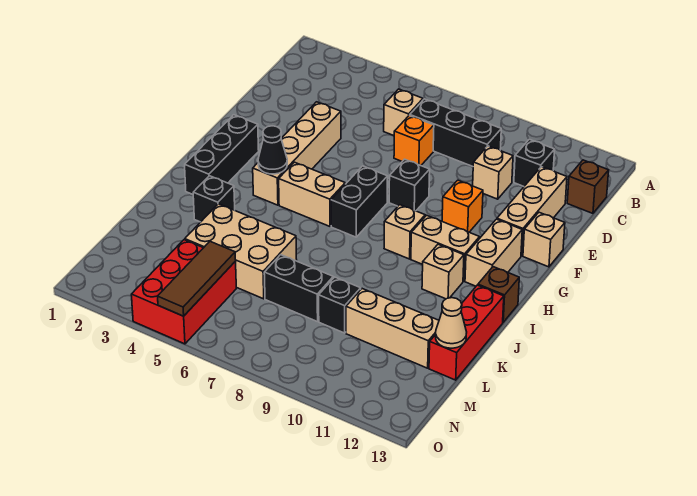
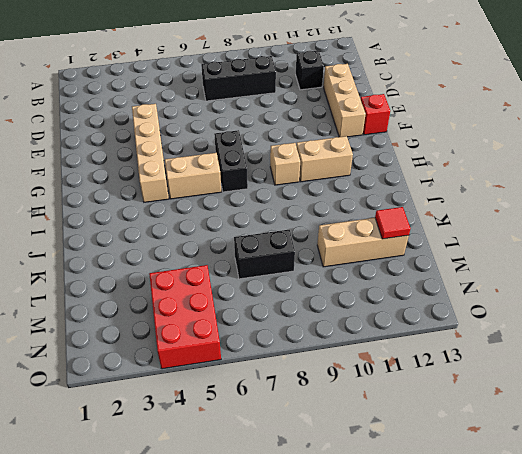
red 1x1 brick [361,94,390,135] -> tan 1x1 brick [523,212,565,267]
red 1x1 tile [375,207,411,239] -> none
none -> tan 1x1 brick [384,89,423,136]
none -> brown 1x1 brick [567,160,609,213]
none -> orange 1x1 brick [394,115,434,166]

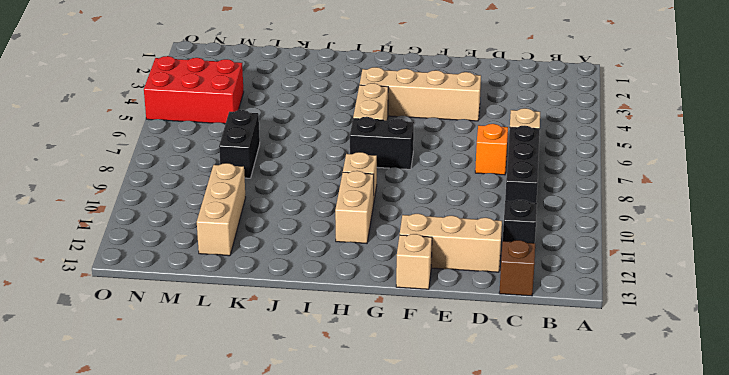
none -> tan 1x1 brick [473,146,513,199]
none -> black 1x1 brick [389,159,430,211]
none -> orange 1x1 brick [442,180,483,232]

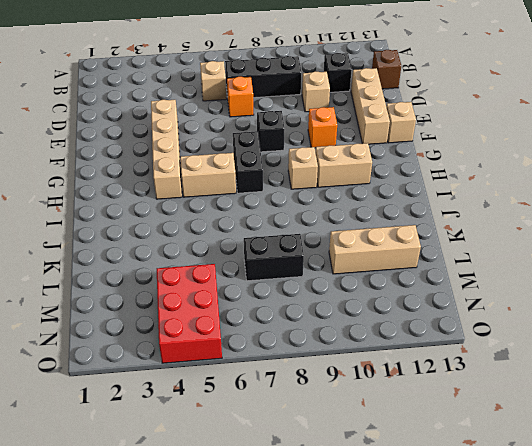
none -> black 1x3 brick [185,115,259,194]
none -> tan 1x2 brick [465,219,522,286]
none -> tan 1x1 brick [422,244,464,299]

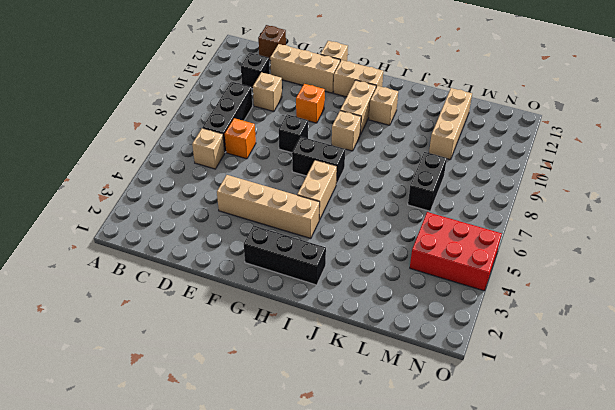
none -> brown 1x1 brick [478,267,519,322]
none -> black 1x1 brick [193,176,235,222]
none -> red 1x3 brick [429,285,504,380]

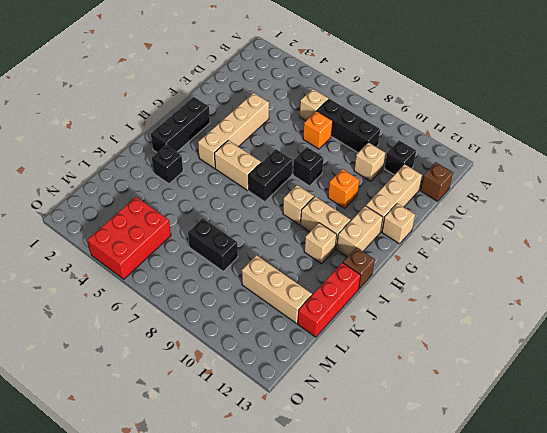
none -> tan 2x3 brick [185,204,297,299]
none -> black 1x1 brick [319,277,361,333]
none -> black 1x1 cone [258,126,287,174]

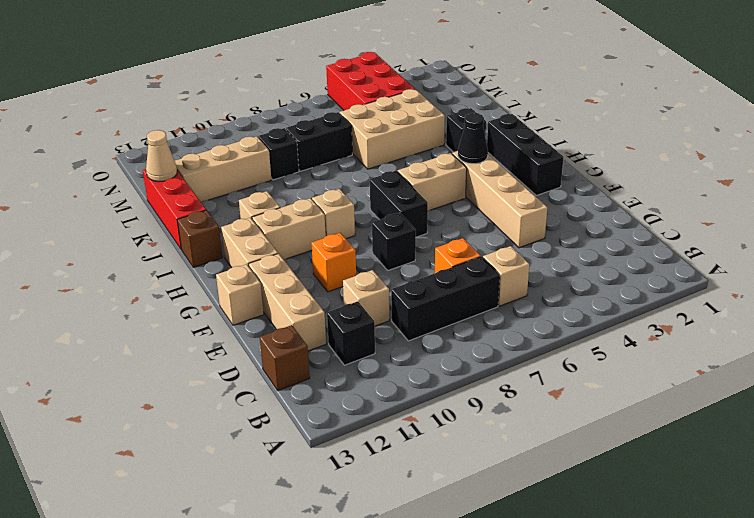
none -> brown 1x3 tile [158,241,236,316]

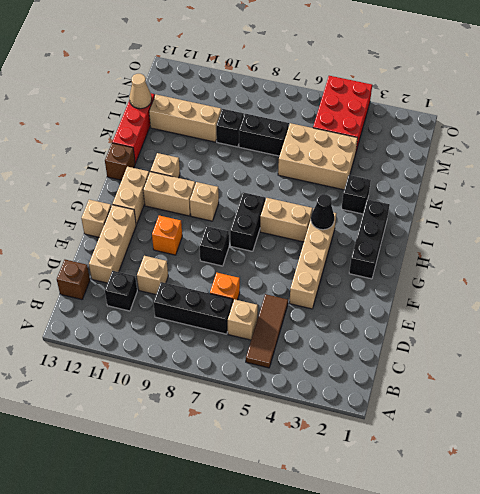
brown 1x3 tile [246,294,288,368] -> brown 1x3 tile moved to [158,241,236,316]

